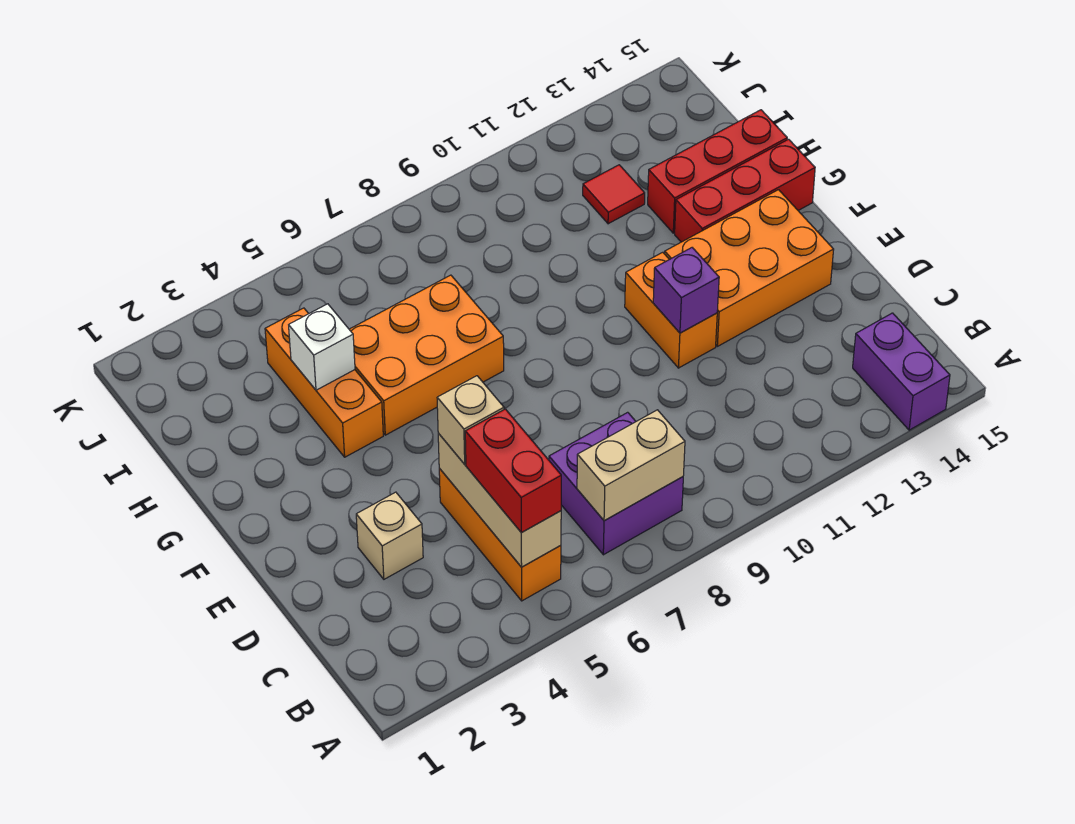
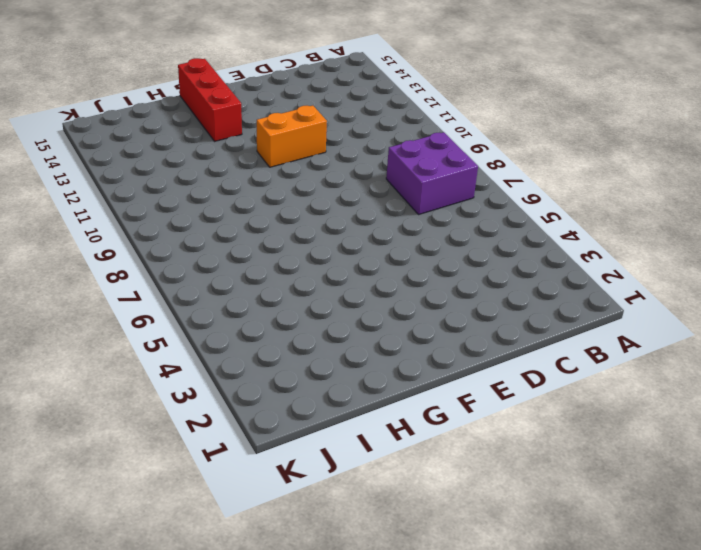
none -> purple 1x2 brick [853,313,950,430]
none -> orange 1x3 brick [439,469,561,601]
none -> tan 1x1 brick [356,492,423,579]

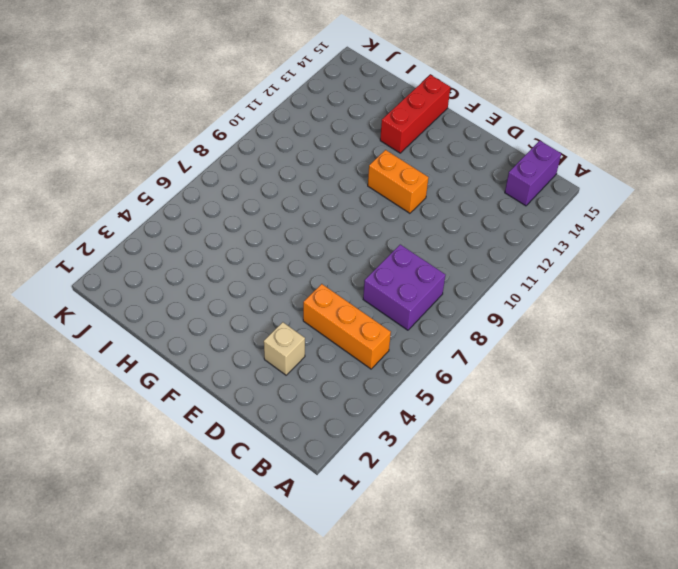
purple 1x2 brick [505,141,561,206] -> purple 1x2 brick turned to [853,313,950,430]
none -> orange 2x3 brick [665,190,834,346]
none -> orange 1x3 brick [265,308,383,457]
none -> orange 2x3 brick [349,275,504,435]

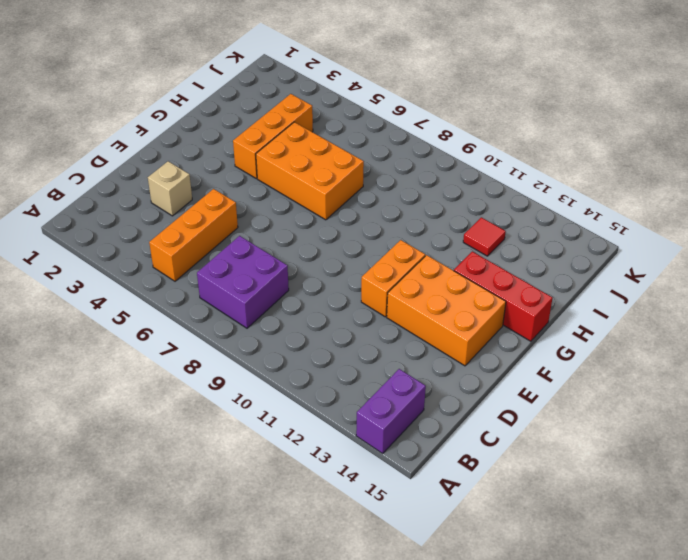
none -> red 1x3 brick [648,110,787,233]
none -> tan 1x3 brick [438,433,561,567]
none -> tan 1x2 brick [577,410,685,521]

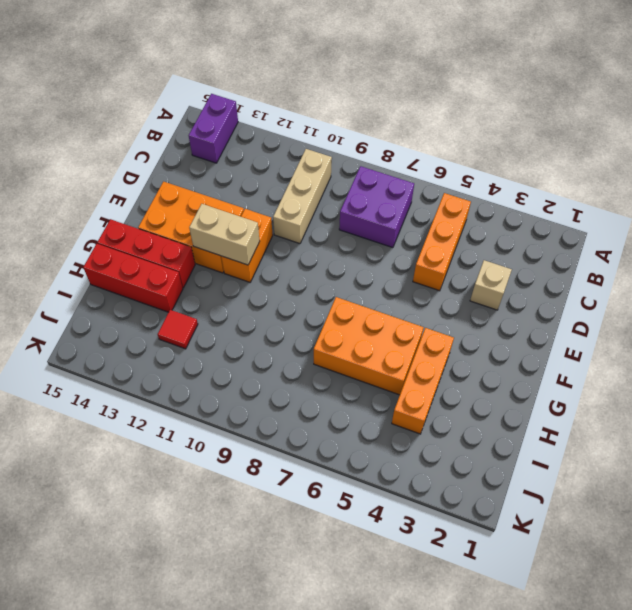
tan 1x3 brick [273,149,332,244] -> tan 1x3 brick moved to [438,433,561,567]
tan 1x2 brick [189,204,260,265] -> tan 1x2 brick moved to [577,410,685,521]
none -> purple 1x1 brick [653,248,719,333]
none -> white 1x1 brick [289,304,355,390]
none -> red 1x2 brick [465,409,561,532]

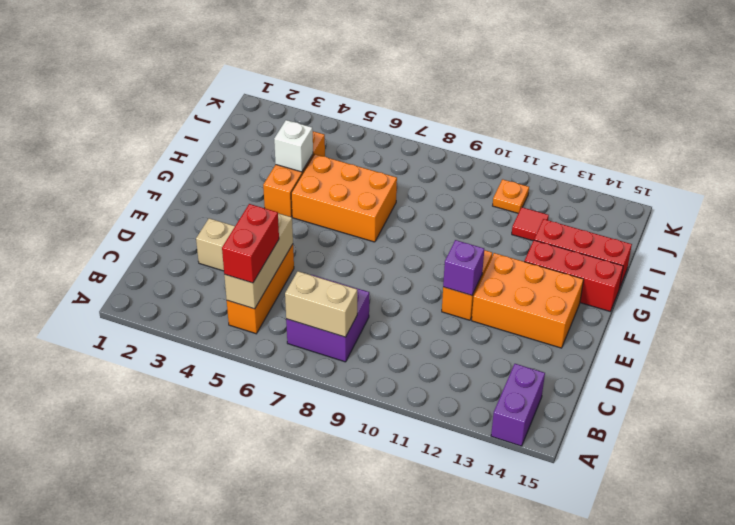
orange 1x1 plate [493,179,529,213] -> none
none -> tan 1x1 brick [437,376,504,464]

